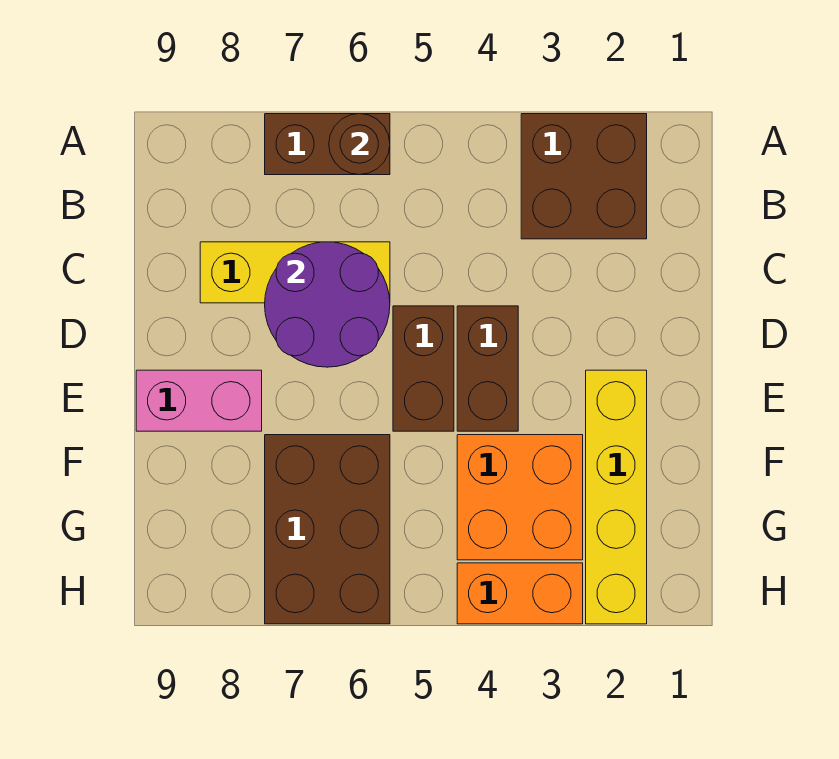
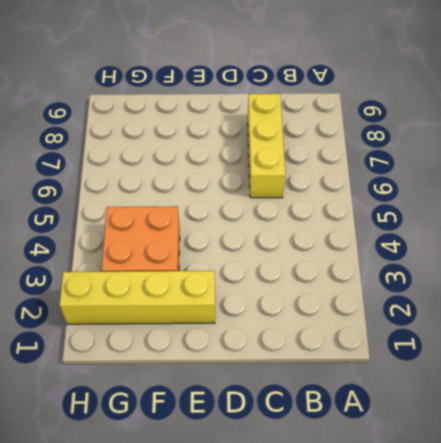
none -> brown 2x2 brick [521,114,647,239]
none -> brown 1x2 brick [265,114,390,175]
none -> brown 1x2 brick [457,306,518,431]

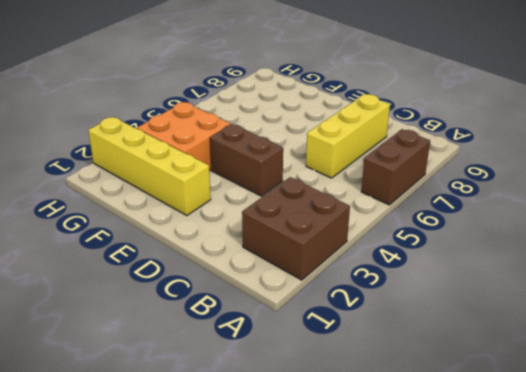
none -> brown 1x2 brick [393,306,454,431]
none -> pink 1x2 brick [136,370,262,431]
none -> brown 2x3 brick [265,435,390,624]

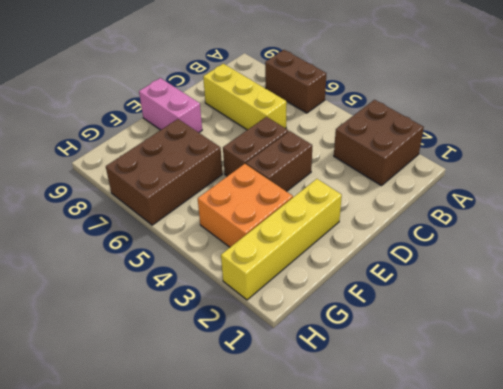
none -> orange 1x2 brick [457,563,583,624]
none -> brown 1x1 round brick [329,114,390,175]
none -> purple 2x2 round brick [265,242,390,367]

